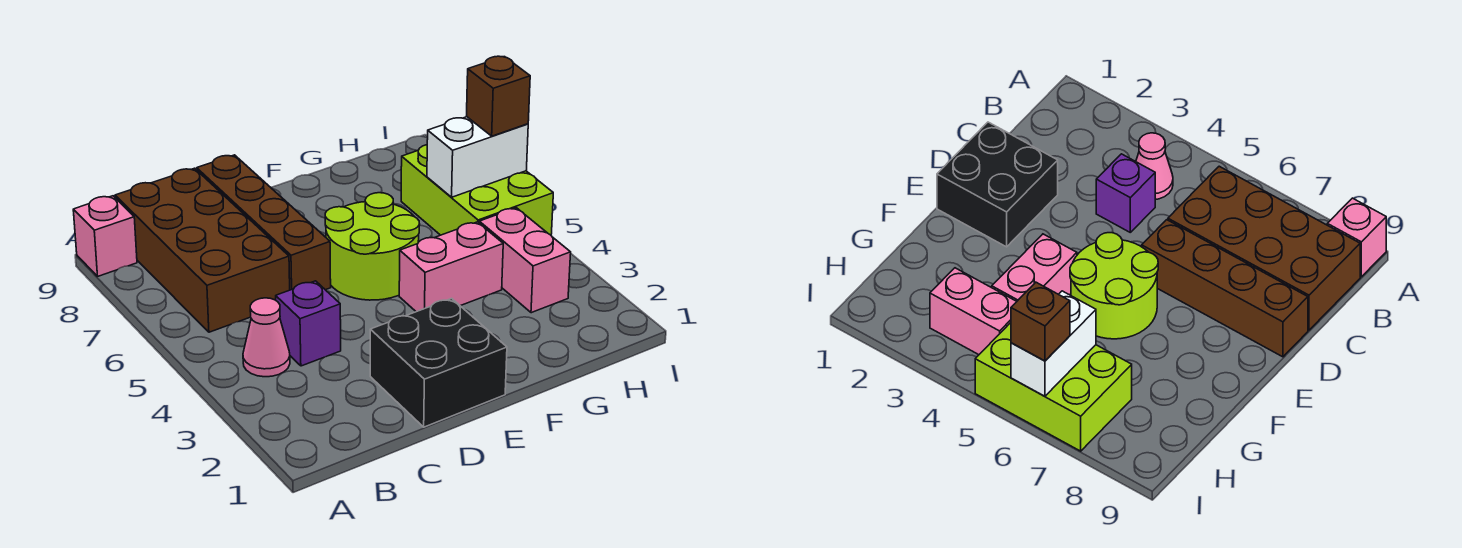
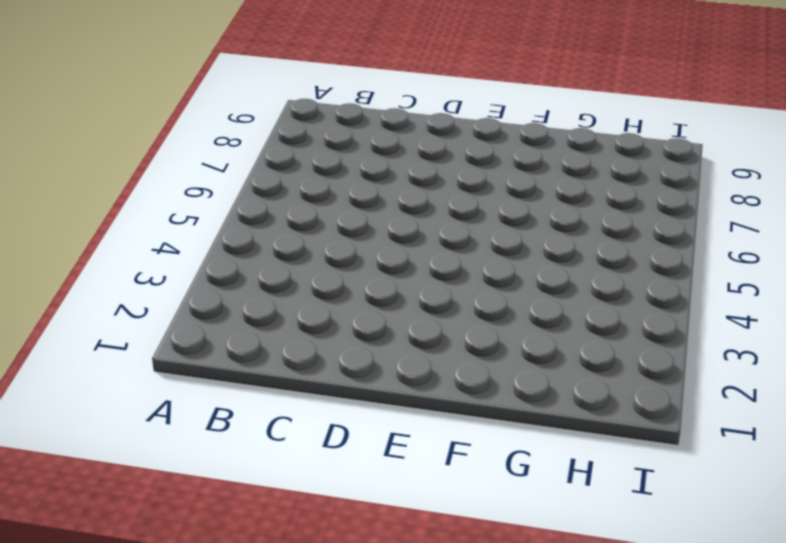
none -> pink 1x1 brick [73,196,137,276]
none -> pink 1x1 cone [243,298,290,377]
none -> brown 2x4 brick [115,168,290,332]

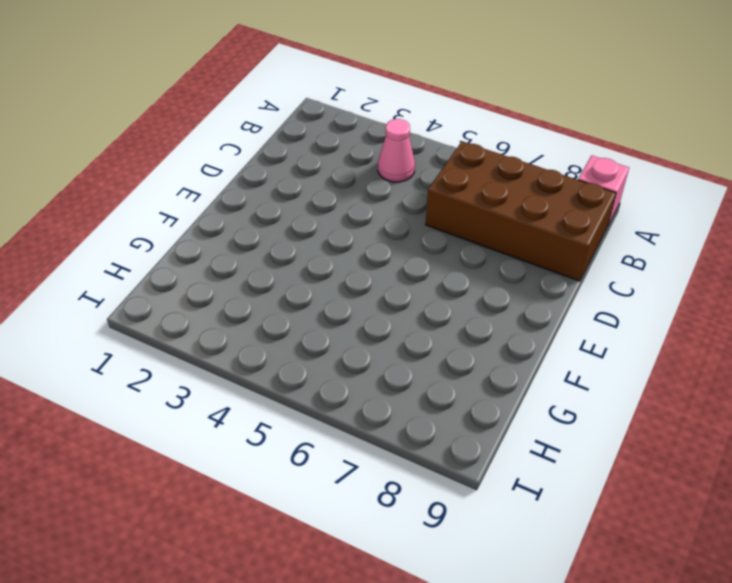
none -> purple 1x1 brick [276,281,341,366]
none -> black 2x2 brick [370,298,507,427]
none -> brown 1x4 brick [197,155,331,290]

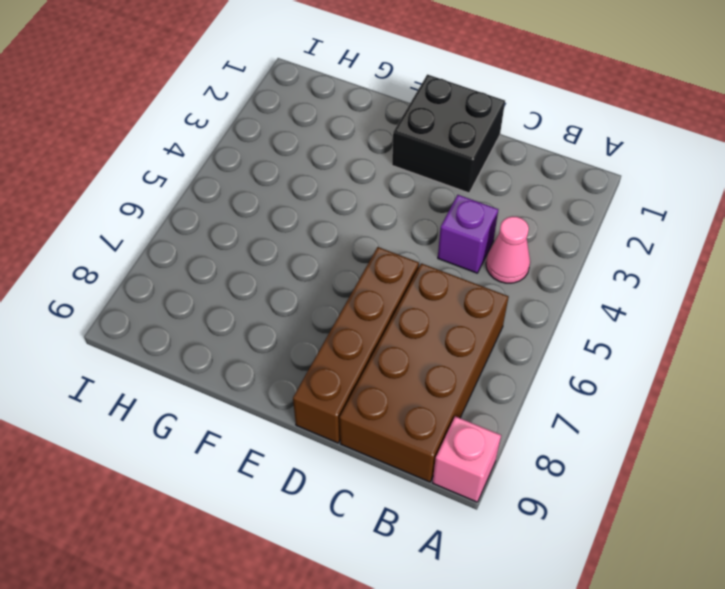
none -> lime 2x2 round brick [325,193,420,300]
none -> pink 1x2 brick [399,222,503,312]
none -> pink 1x2 brick [479,208,571,313]

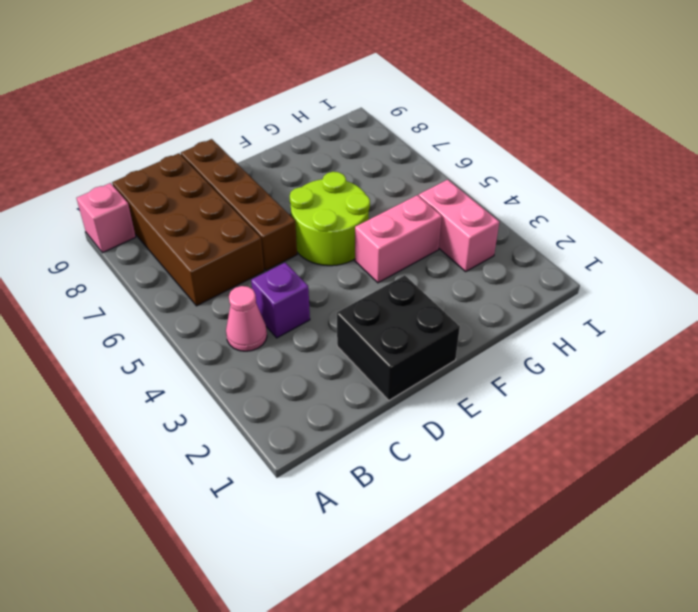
none -> lime 2x3 brick [401,145,553,235]
none -> white 1x2 brick [427,117,528,197]
none -> brown 1x1 brick [467,56,530,136]

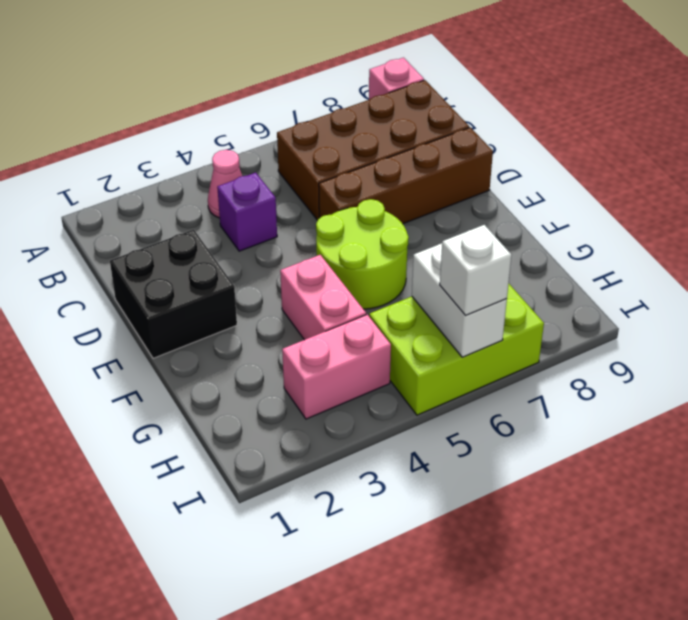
white 1x1 brick [440,225,511,316] -> brown 1x1 brick [467,56,530,136]

